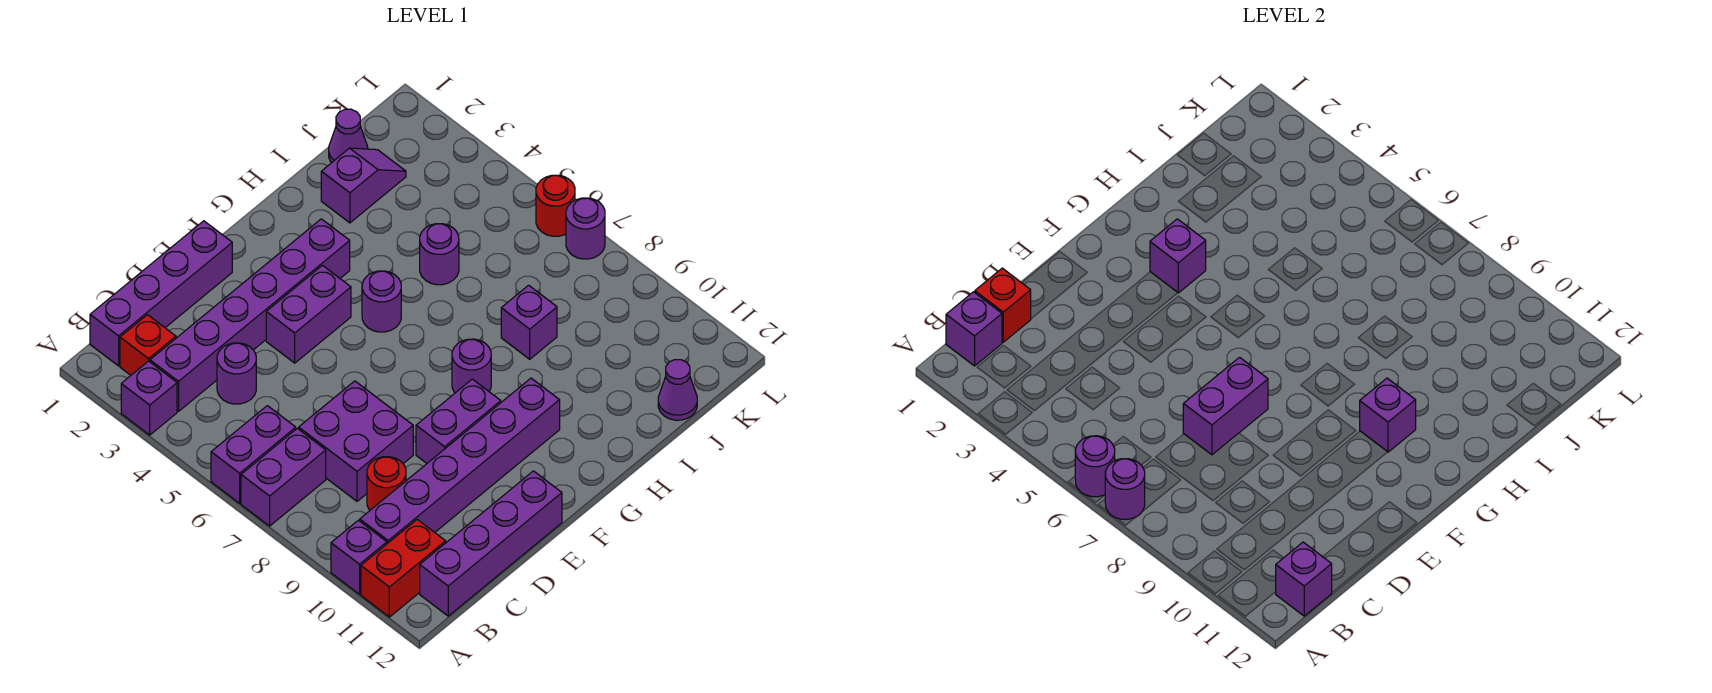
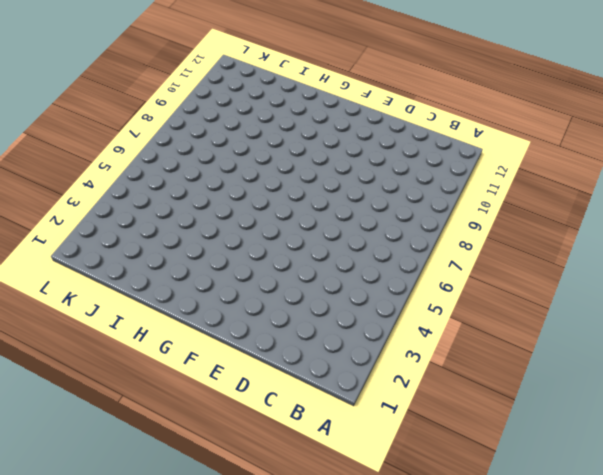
none -> purple 1x1 brick [121,361,177,435]
none -> purple 1x2 brick [211,406,296,503]
none -> purple 1x2 brick [241,428,326,526]
none -> purple 1x1 brick [331,520,387,594]

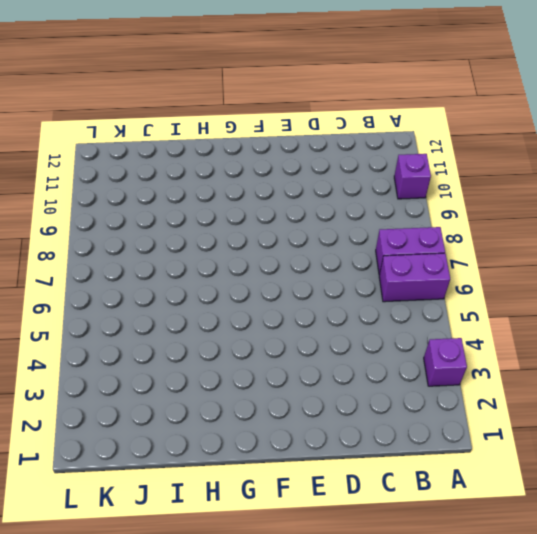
none -> red 1x2 brick [361,519,446,617]
none -> purple 1x4 brick [90,221,232,366]
none -> red 1x1 brick [120,315,176,375]
none -> purple 1x6 brick [150,219,350,411]

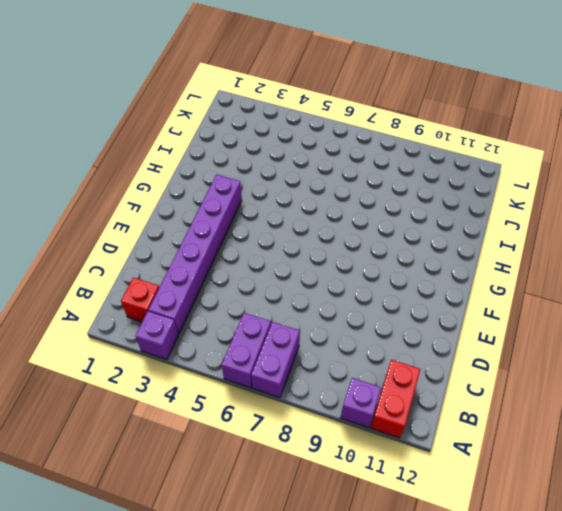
none -> purple 1x4 brick [90,221,232,366]
none -> purple 1x6 brick [360,378,560,544]
none -> purple 1x4 brick [420,471,562,616]
none -> purple 1x1 round brick [217,343,256,404]

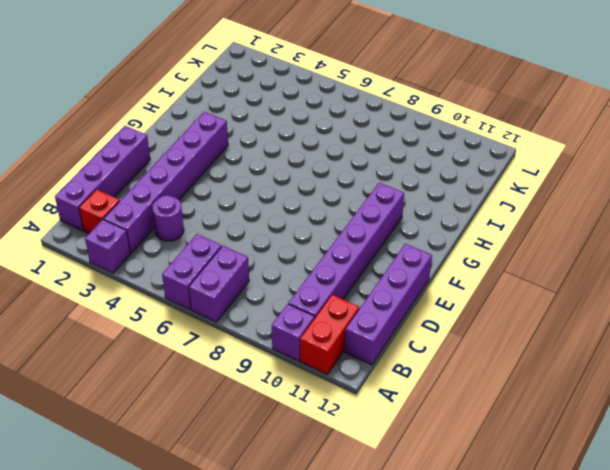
none -> purple 2x2 brick [299,381,413,501]
none -> red 1x1 round brick [367,457,406,510]
none -> purple 1x2 brick [266,265,351,363]
none -> purple 1x2 brick [416,379,501,463]

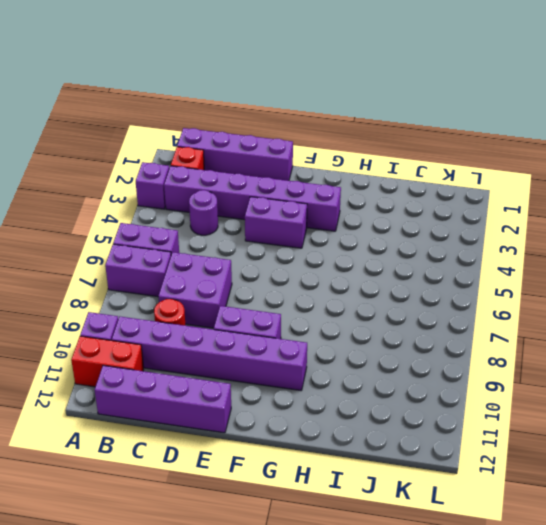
none -> purple 1x1 round brick [362,271,401,332]
none -> purple 1x1 round brick [452,339,491,393]
none -> purple 1x2 slope [321,148,406,223]
none -> purple 1x1 round brick [420,224,459,285]

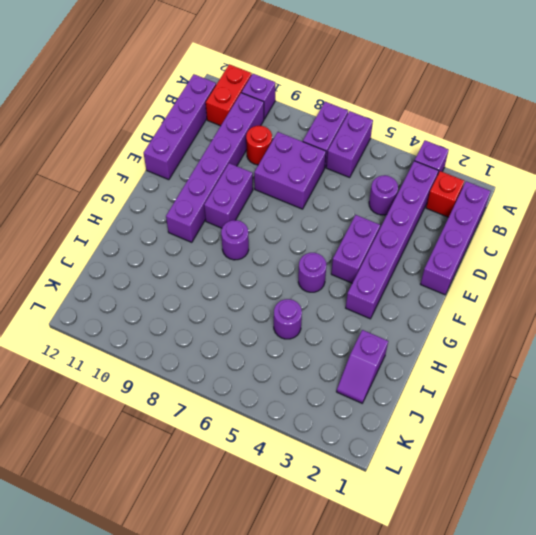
none -> purple 1x1 brick [501,285,557,359]
none -> purple 1x1 cone [329,109,368,163]
none -> purple 1x1 cone [658,360,697,420]
none -> red 1x1 round brick [536,175,575,236]

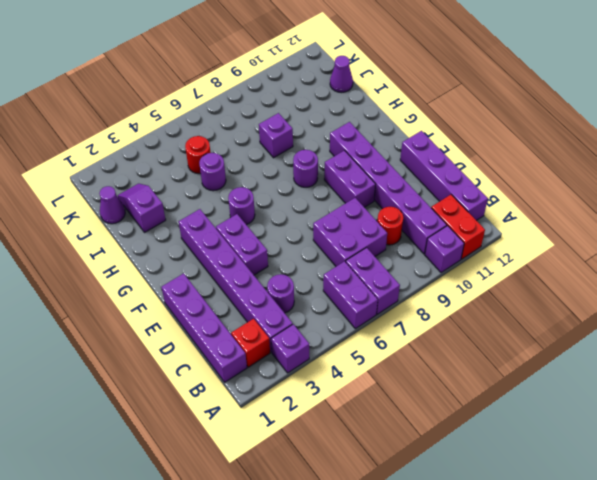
red 1x1 round brick [185,136,211,174] -> red 1x1 round brick moved to [536,175,575,236]
none -> purple 1x1 round brick [566,198,605,259]
none -> purple 1x1 round brick [1075,436,1115,497]
none -> purple 1x1 round brick [1105,459,1145,519]
none -> purple 1x1 brick [946,292,1002,366]

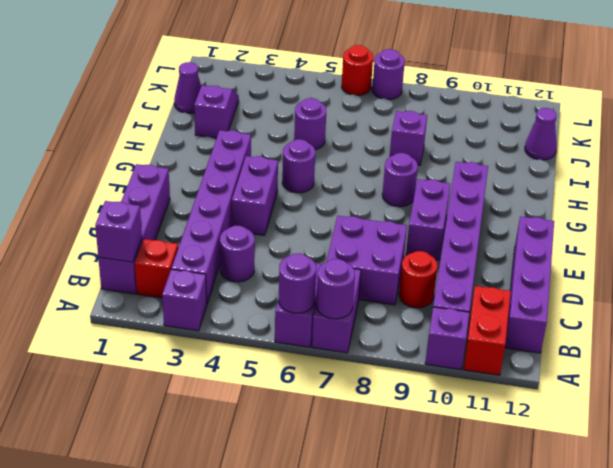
none -> purple 1x1 brick [1276,542,1332,616]
none -> red 1x1 brick [975,268,1031,342]
none -> purple 1x2 brick [1183,357,1268,455]
none -> purple 1x1 brick [1150,219,1206,293]

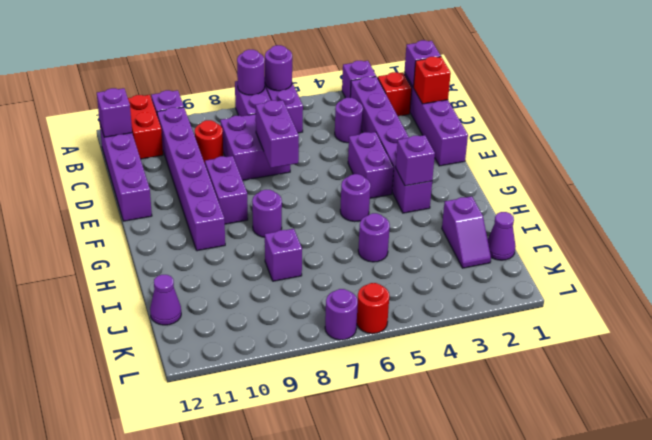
none -> purple 1x1 brick [1360,378,1416,452]

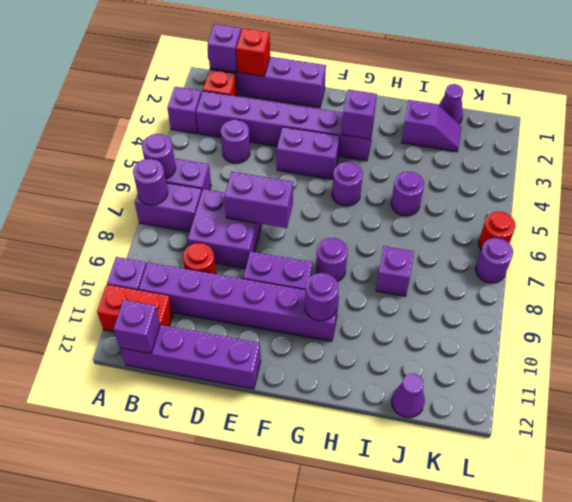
purple 1x1 round brick [305,273,338,321] -> purple 1x1 brick [1360,378,1416,452]

